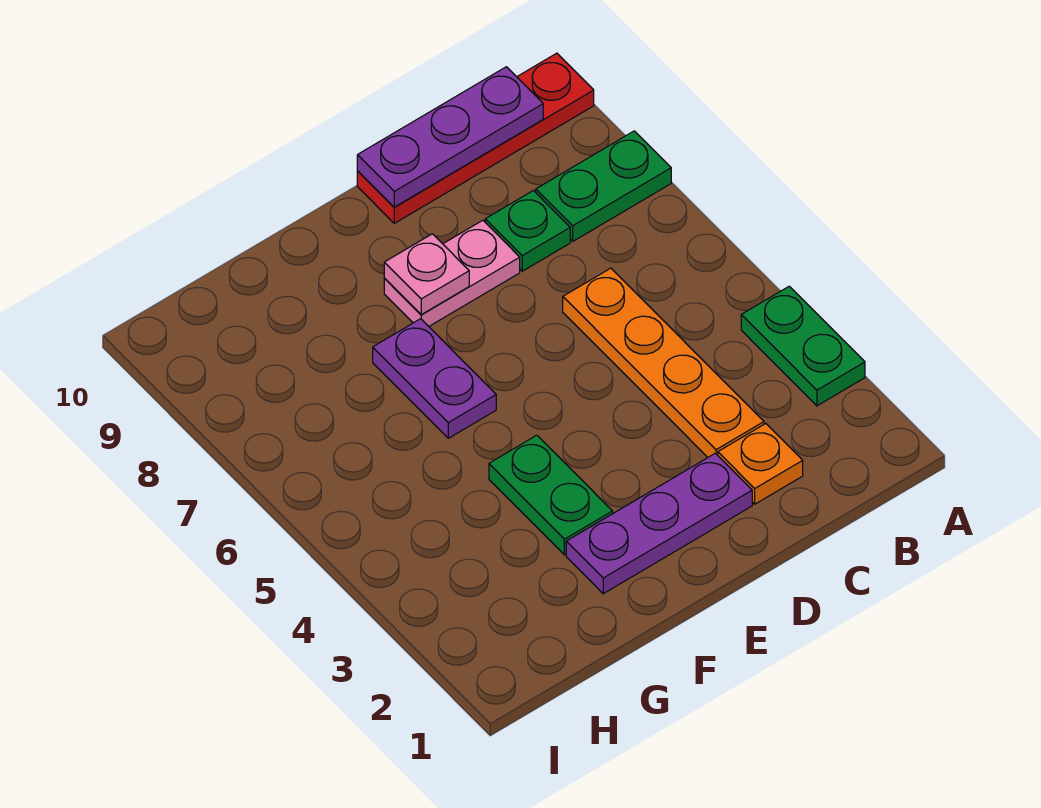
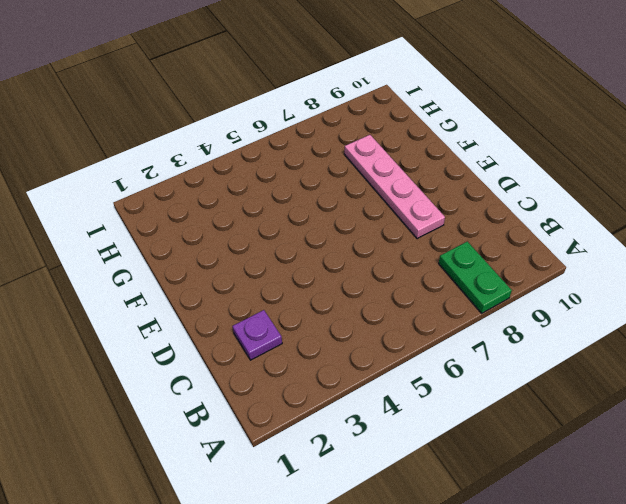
purple 1x1 plate [232,310,282,360] -> orange 1x1 plate [718,424,803,504]
pink 1x4 plate [344,135,445,239] -> pink 1x2 plate [384,220,520,326]
none -> green 1x2 plate [741,286,865,406]
none -> red 1x4 plate [357,53,594,223]
none -> orange 1x4 plate [563,268,764,457]

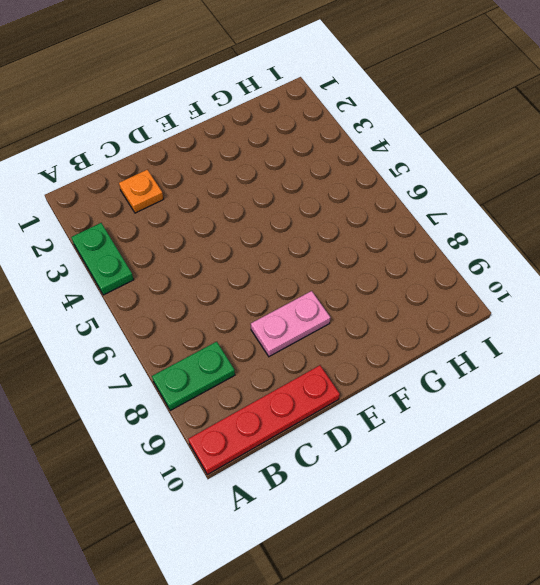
none -> orange 1x4 plate [563,268,764,457]
none -> green 1x1 plate [485,191,570,271]
none -> purple 1x3 plate [566,453,752,594]

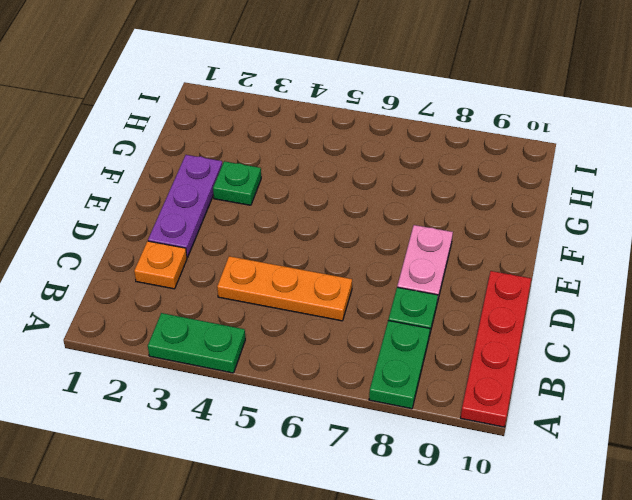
orange 1x3 plate [217,256,352,321] -> orange 1x4 plate [563,268,764,457]
green 1x1 plate [213,161,261,205] -> green 1x2 plate [489,435,613,555]
none -> purple 1x2 plate [373,319,496,438]
none -> purple 1x3 plate [357,67,543,207]
none -> pink 1x1 plate [384,234,469,314]

